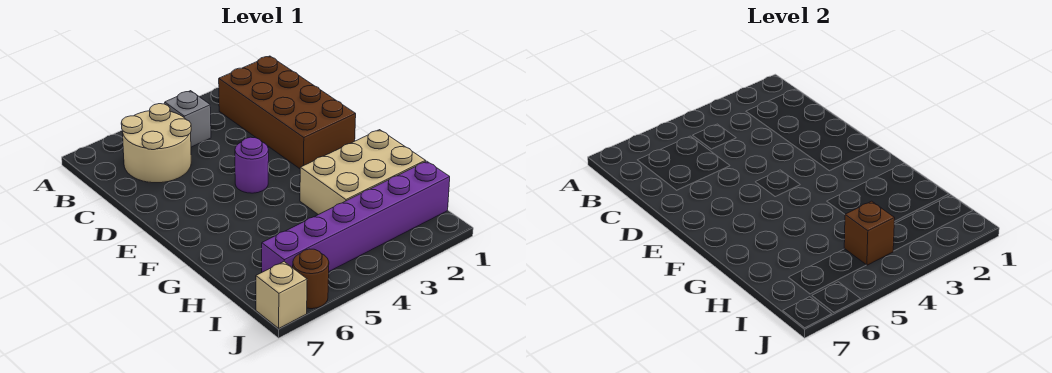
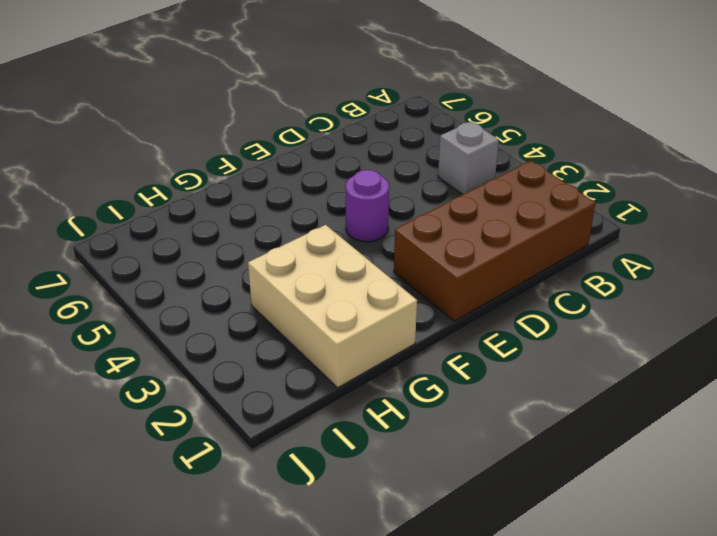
none -> tan 2x2 round brick [121,104,191,183]
none -> purple 1x6 brick [262,161,450,272]

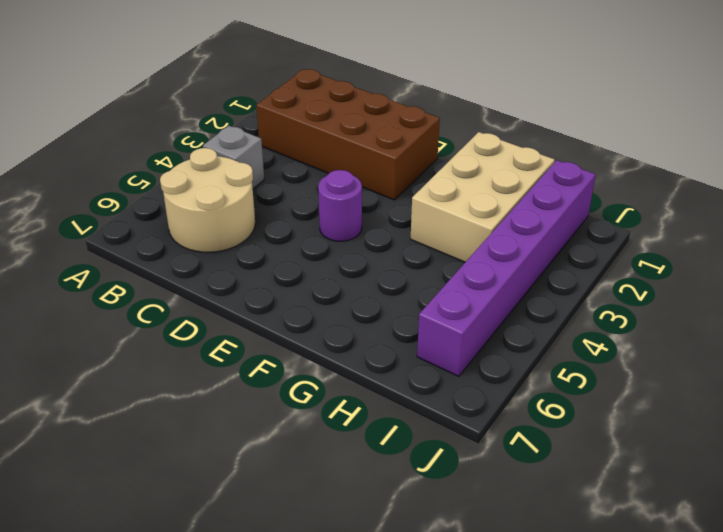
none -> brown 1x1 round brick [293,249,329,309]
none -> tan 1x1 brick [256,262,307,328]

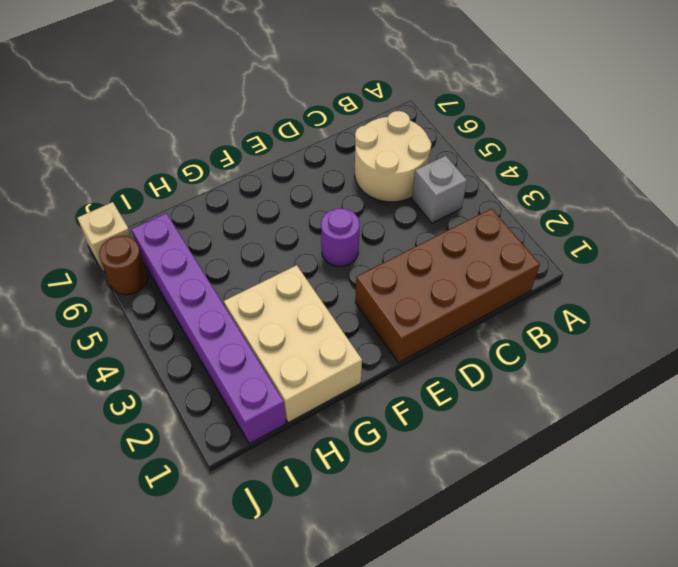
none -> brown 1x1 brick [844,201,895,265]

